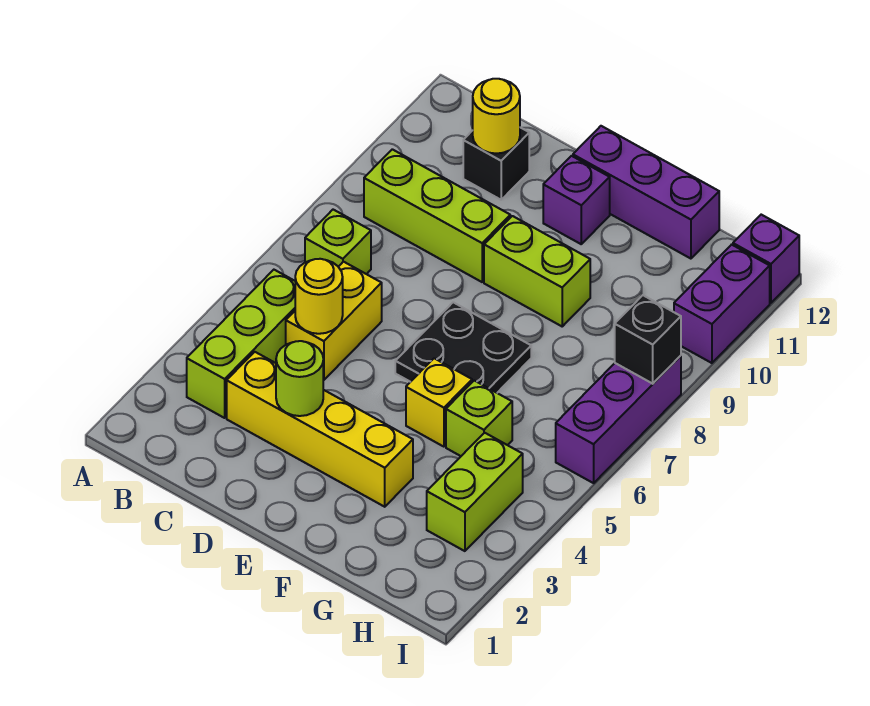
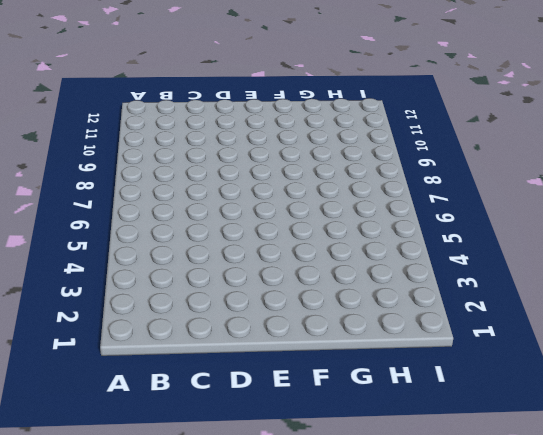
none -> lime 1x3 brick [187,270,295,418]
none -> lime 1x1 brick [305,210,371,274]
none -> lime 1x3 brick [364,149,510,282]

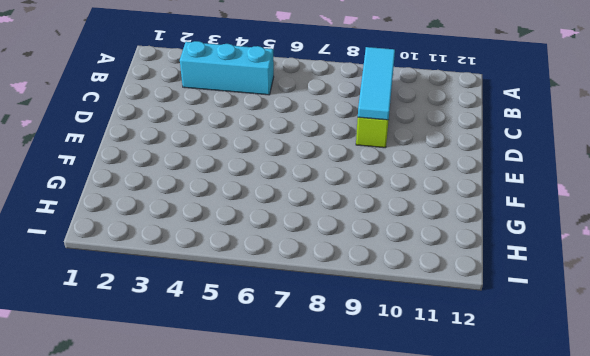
cyan 1x3 brick [180,41,274,95] -> lime 1x3 brick [187,270,295,418]
cyan 1x3 tile [358,47,395,120] -> none
none -> lime 1x1 brick [305,210,371,274]
none -> yellow 1x4 brick [227,352,413,507]
none -> yellow 1x2 brick [286,262,382,380]

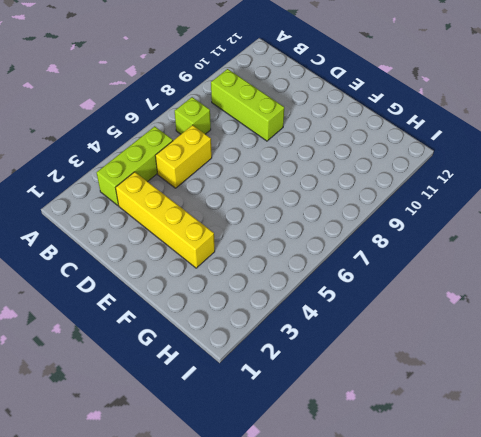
none -> black 1x1 brick [463,127,529,200]
none -> black 2x2 plate [395,302,531,393]
none -> lime 1x2 brick [484,216,590,326]

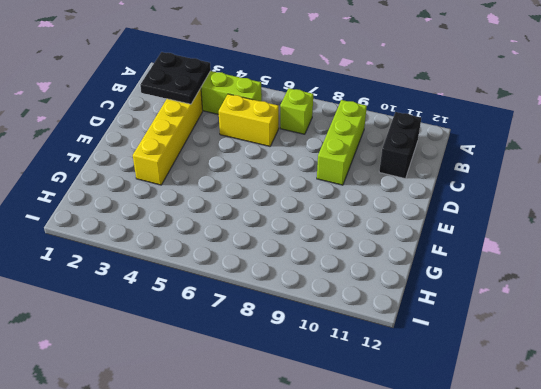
black 2x2 plate [140,52,211,104] -> black 2x2 plate moved to [395,302,531,393]
black 1x2 brick [379,112,421,178] -> black 1x1 brick [463,127,529,200]
none -> lime 1x2 brick [484,216,590,326]
none -> purple 1x1 brick [543,156,610,244]
none -> purple 1x3 brick [573,126,719,259]

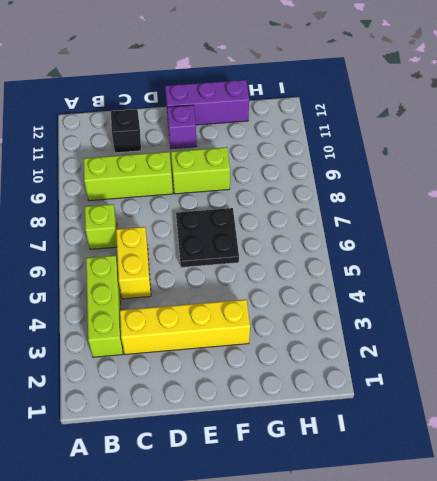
none -> yellow 1x1 brick [406,358,472,447]
none -> lime 1x1 brick [446,381,512,456]
none -> lime 1x2 brick [427,433,523,551]

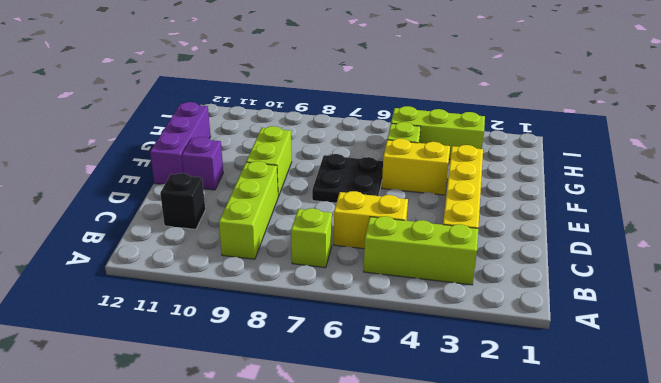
yellow 1x2 brick [382,139,450,195] -> yellow 1x1 brick [406,358,472,447]
lime 1x3 brick [391,106,485,160] -> lime 1x2 brick [427,433,523,551]
none -> purple 1x3 brick [556,356,681,483]
none -> purple 1x2 brick [674,245,770,363]
none -> purple 1x1 brick [733,215,799,303]

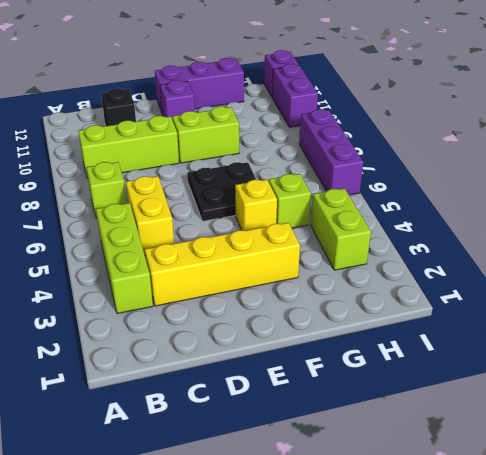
none -> yellow 1x1 round brick [295,259,343,334]
none -> yellow 1x1 round brick [473,79,520,154]
none -> lime 1x1 round brick [276,341,323,416]

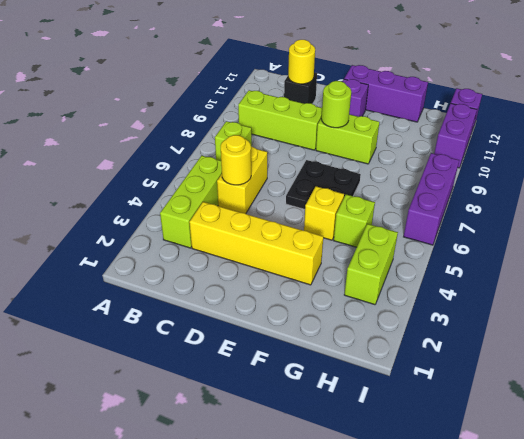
lime 1x1 round brick [321,81,351,128] -> lime 1x1 round brick moved to [276,341,323,416]
none -> black 1x1 brick [615,295,681,384]

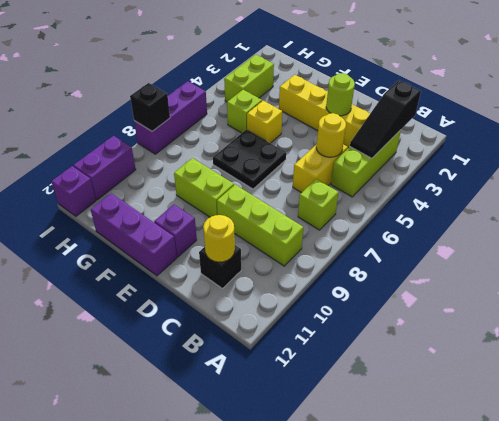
black 1x3 slope [350,80,421,158] -> none

